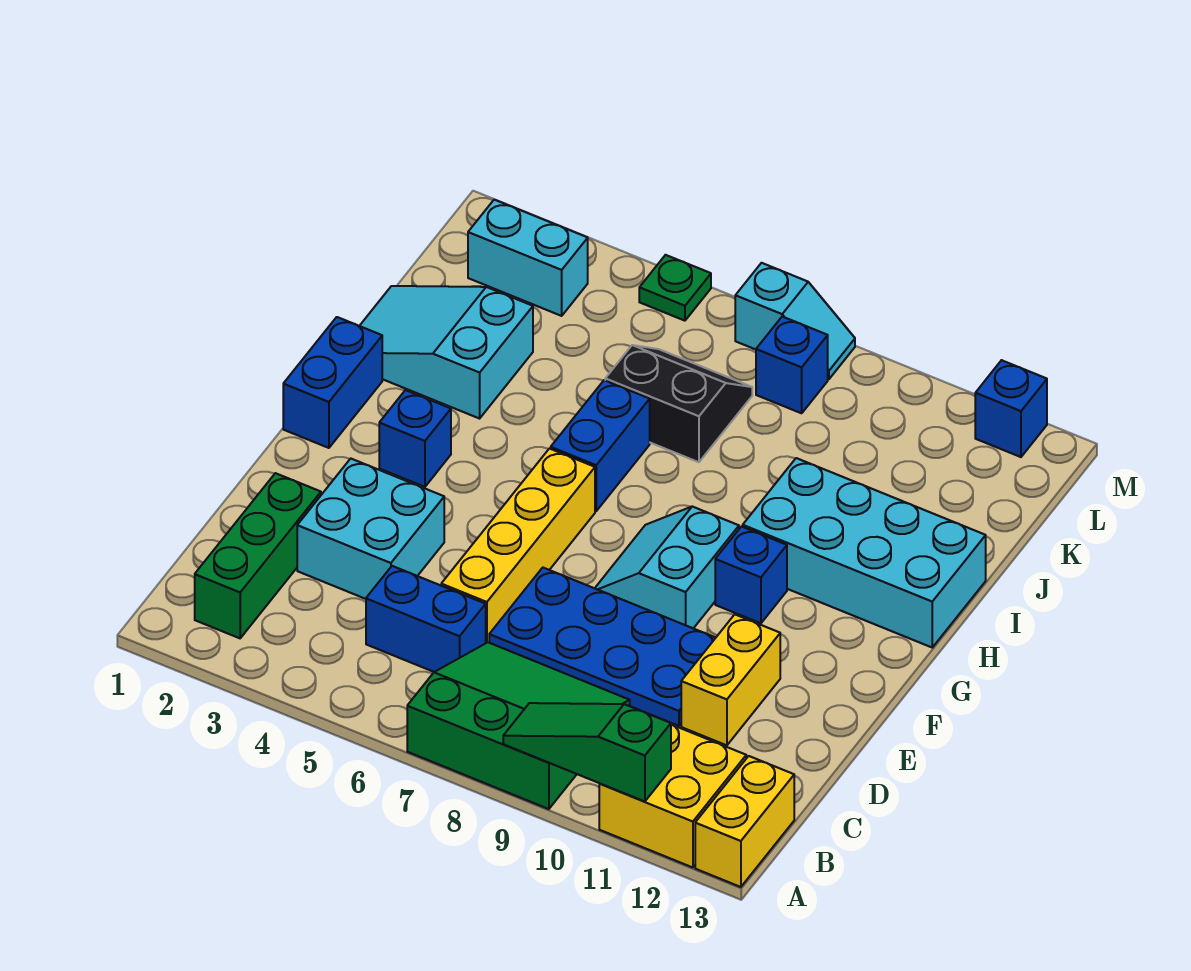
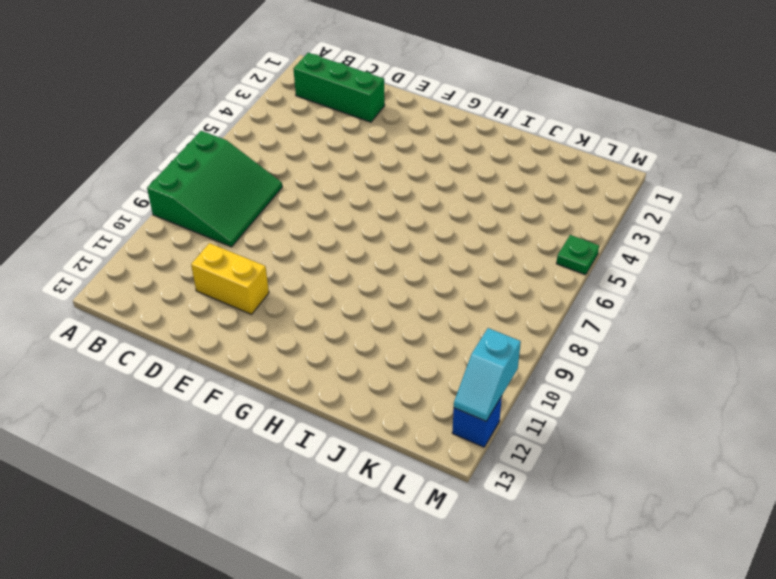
cyan 1x2 slope [454,328,521,421] -> cyan 1x2 slope moved to [735,263,855,379]
none -> yellow 2x2 brick [599,724,746,868]
none -> yellow 1x2 brick [695,756,794,887]
none -> blue 1x2 brick [366,566,486,672]

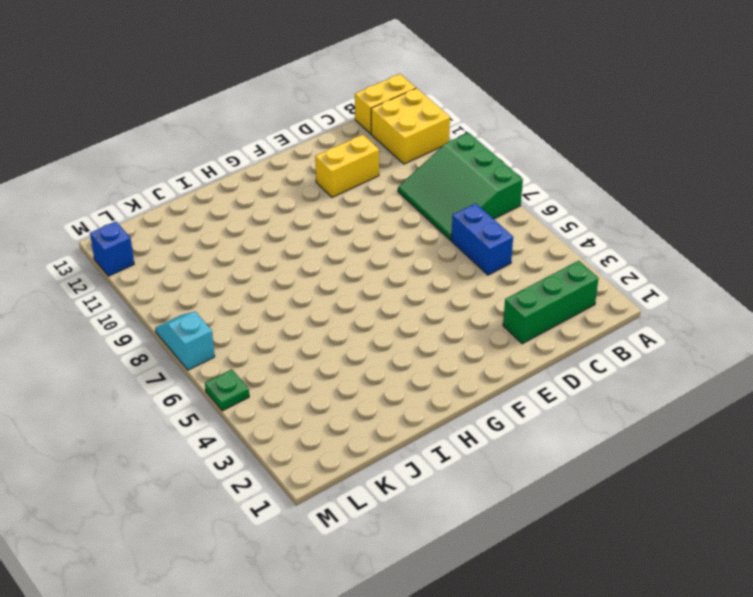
none -> cyan 2x2 brick [297,459,444,599]
none -> yellow 1x4 brick [441,449,595,643]
none -> blue 2x4 plate [489,568,716,726]

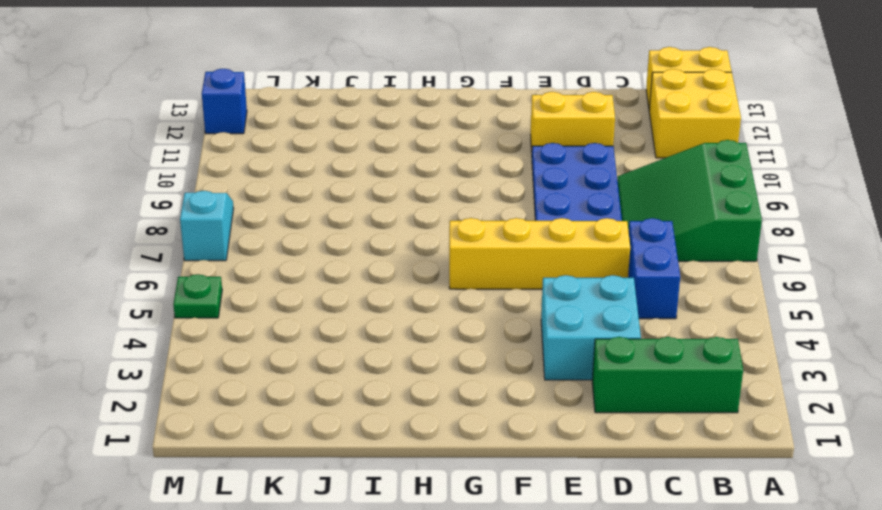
none -> cyan 2x2 slope [595,507,739,628]
none -> blue 1x2 brick [283,317,382,448]
none -> blue 1x1 brick [379,390,451,487]

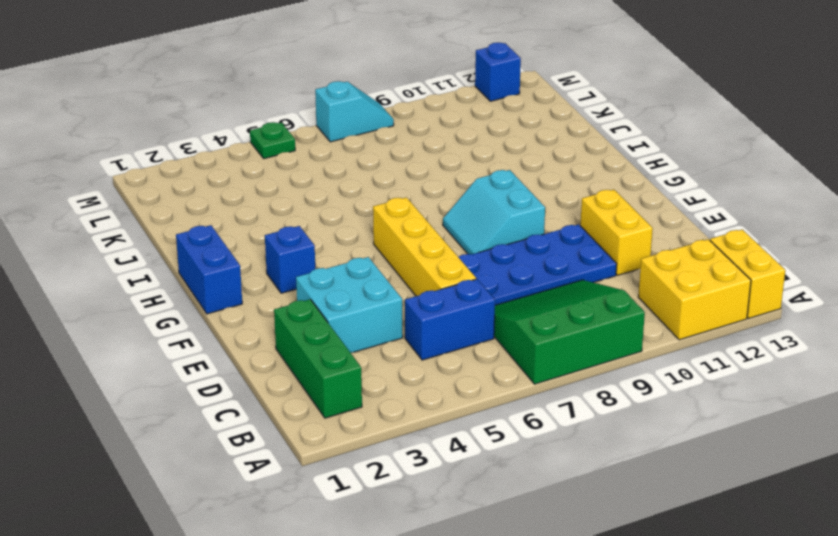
none -> blue 1x1 brick [715,527,787,623]
none -> blue 1x2 brick [551,380,650,511]
none -> cyan 2x4 brick [743,458,986,647]

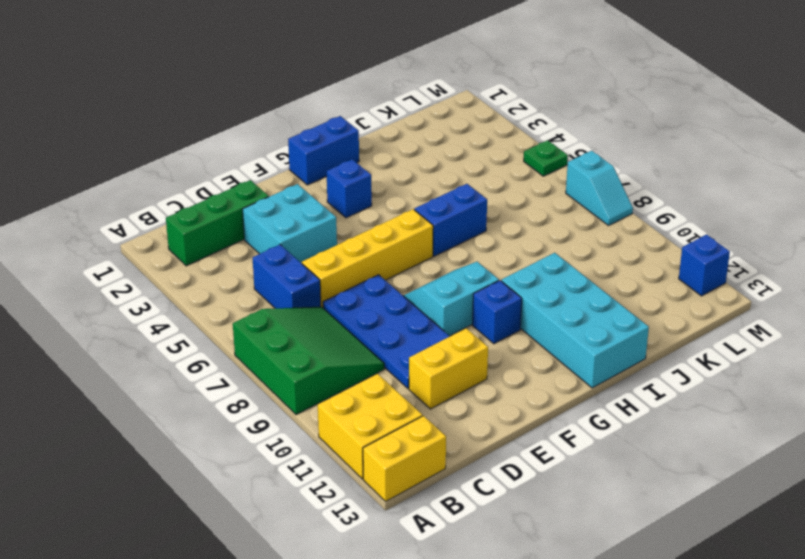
none -> cyan 2x3 slope [360,286,533,419]
none -> black 2x2 slope [605,345,752,462]
none -> cyan 1x2 brick [468,200,588,316]

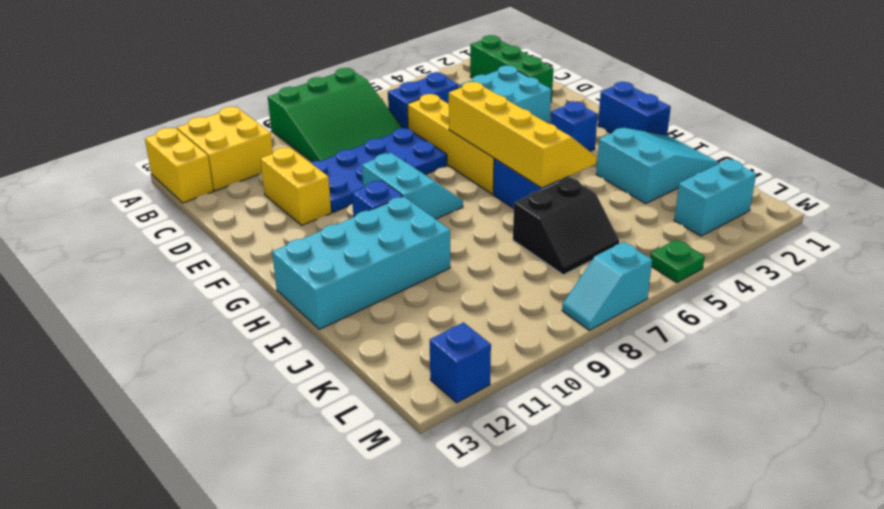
yellow 2x4 slope [449,82,596,188] -> none
none -> blue 1x1 brick [756,317,828,413]
none -> green 1x3 slope [503,703,671,802]

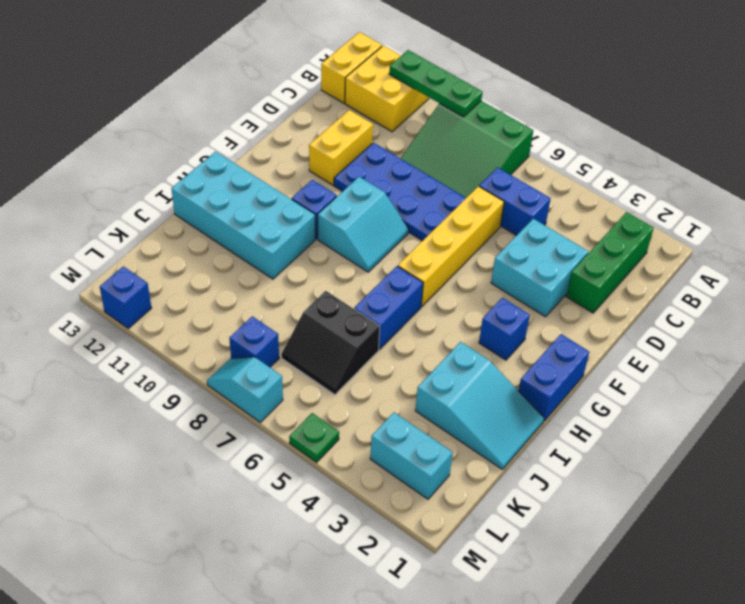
green 1x3 plate [389,50,482,117] -> green 1x3 slope [503,703,671,802]

